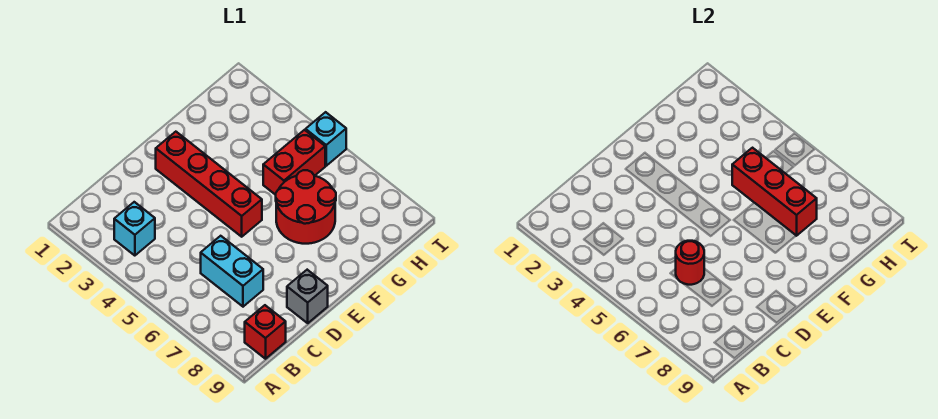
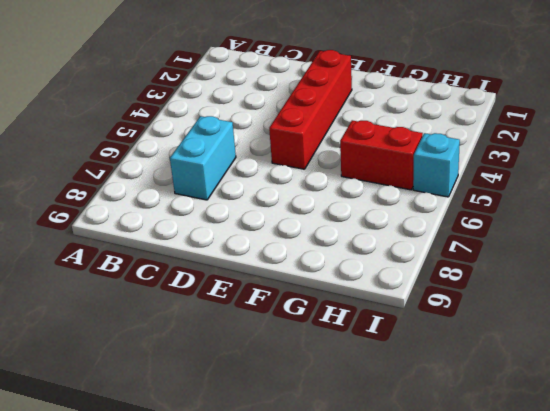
none -> cyan 1x1 brick [114,202,155,256]
none -> red 1x1 brick [245,305,286,359]

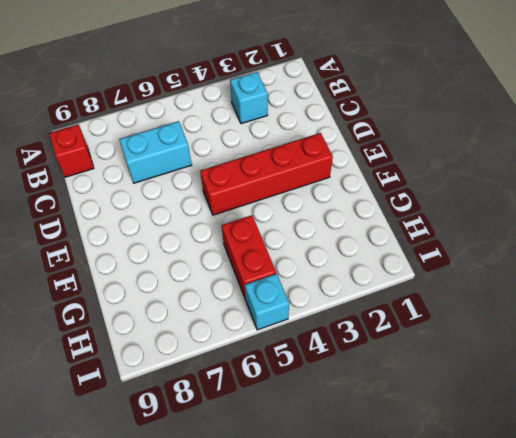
none -> grey 1x1 brick [287,270,328,323]
none -> red 2x2 round brick [276,170,336,244]

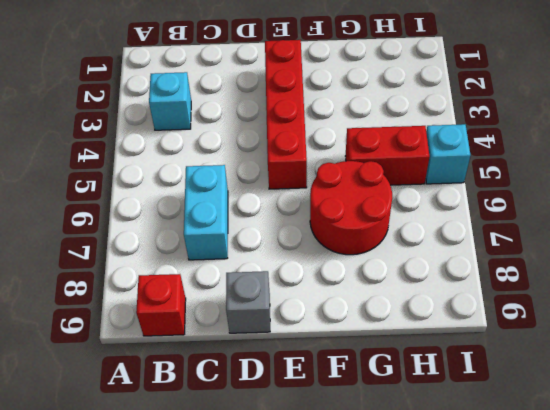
none -> red 1x1 round brick [676,241,704,285]
none -> red 1x3 brick [732,148,817,236]

